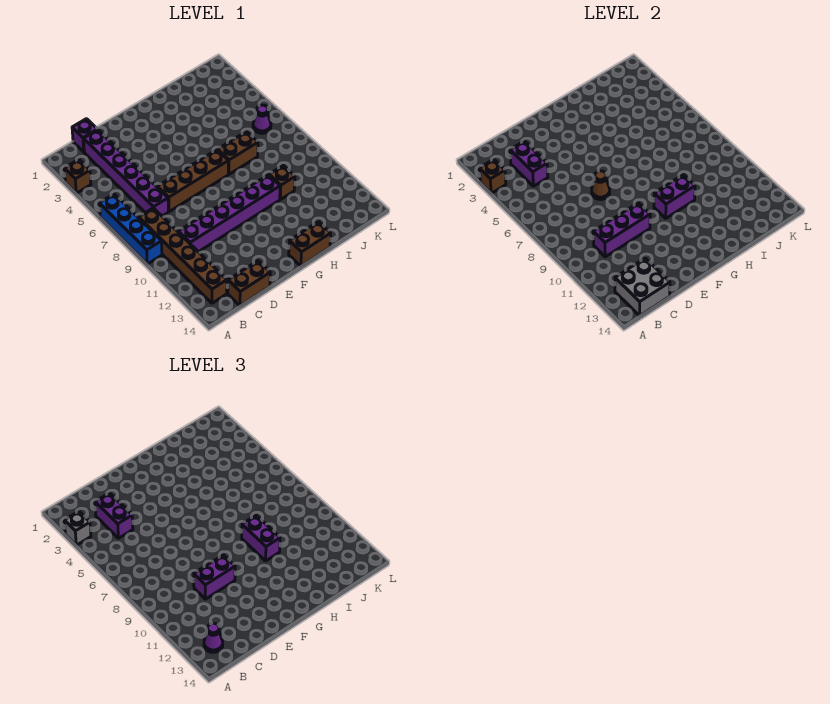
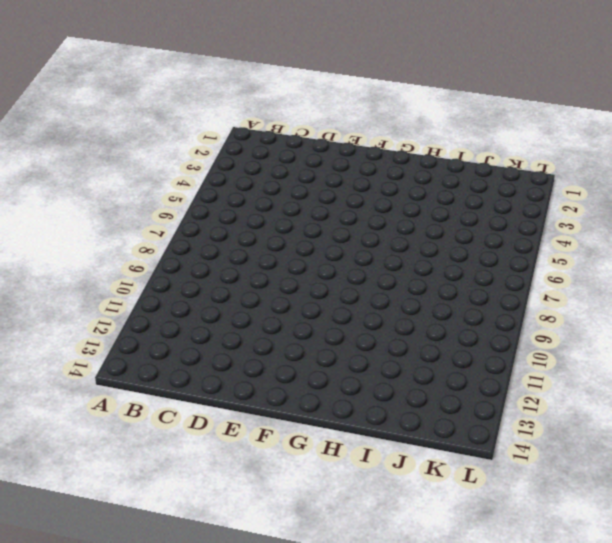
none -> brown 1x1 brick [64,159,91,193]
none -> blue 1x4 brick [99,194,162,264]
none -> brown 1x6 brick [139,208,227,303]

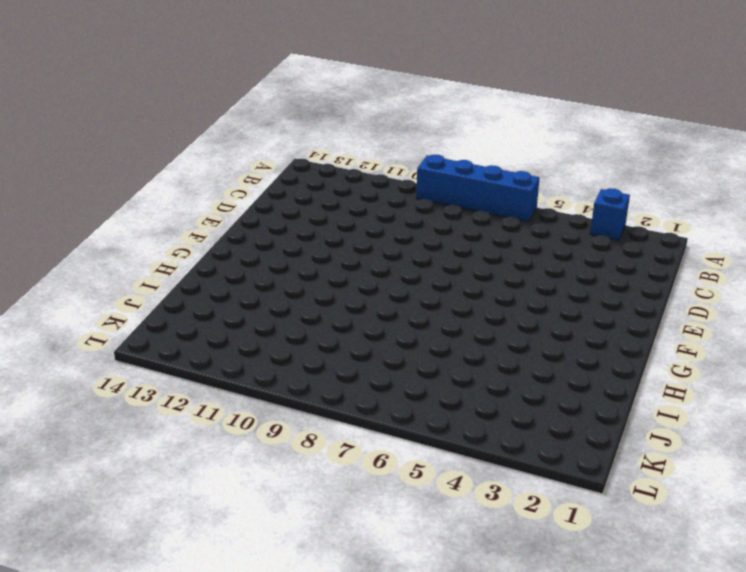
blue 1x1 brick [590,188,630,240] -> brown 1x1 brick [64,159,91,193]
none -> brown 1x6 brick [139,208,227,303]
none -> purple 1x1 brick [72,119,97,152]
none -> purple 1x6 brick [84,130,168,216]

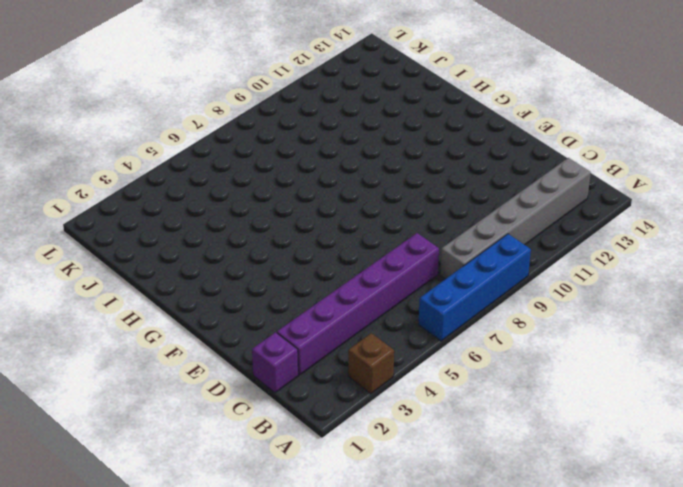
grey 1x6 brick [440,158,591,279] -> brown 1x6 brick [139,208,227,303]
none -> purple 1x6 brick [178,175,280,252]
none -> brown 1x2 brick [228,261,270,306]
none -> brown 1x4 brick [157,150,228,212]

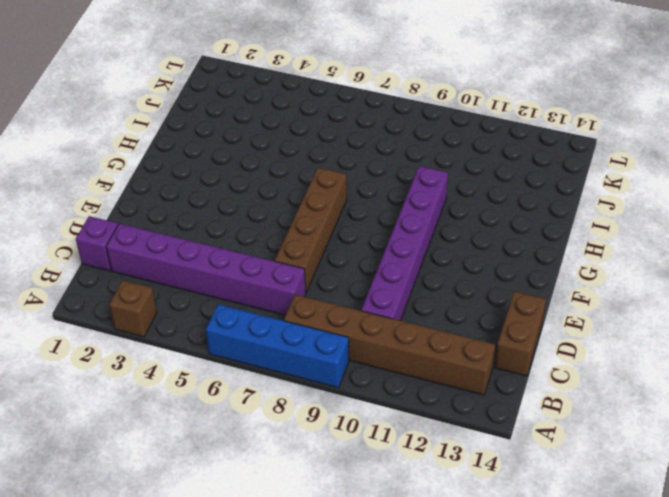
none -> brown 1x2 brick [289,222,331,266]
none -> brown 1x2 brick [218,132,258,174]
none -> brown 1x1 brick [269,166,295,200]

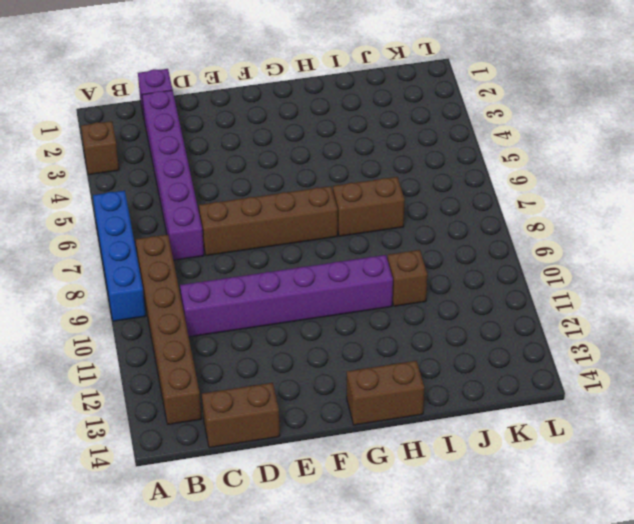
none -> purple 1x1 cone [253,105,271,133]
none -> brown 1x1 brick [479,159,506,193]
none -> grey 2x2 brick [615,258,670,316]

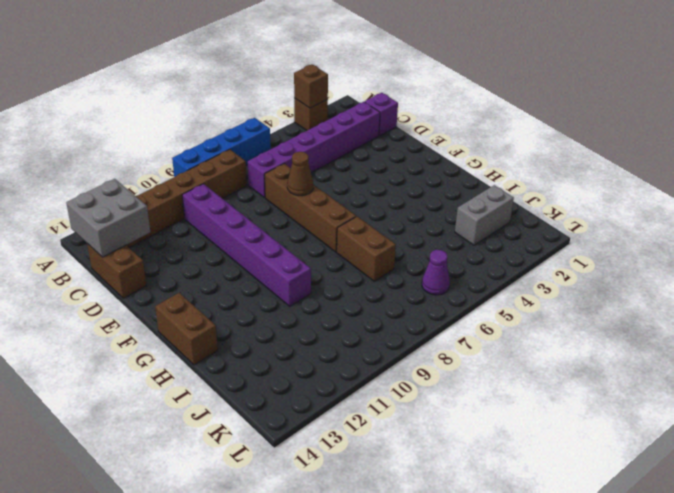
grey 1x2 brick [455,185,514,245] -> none
none -> brown 1x1 brick [269,166,295,200]
none -> purple 1x2 brick [510,141,548,186]
none -> purple 1x3 brick [593,203,650,257]

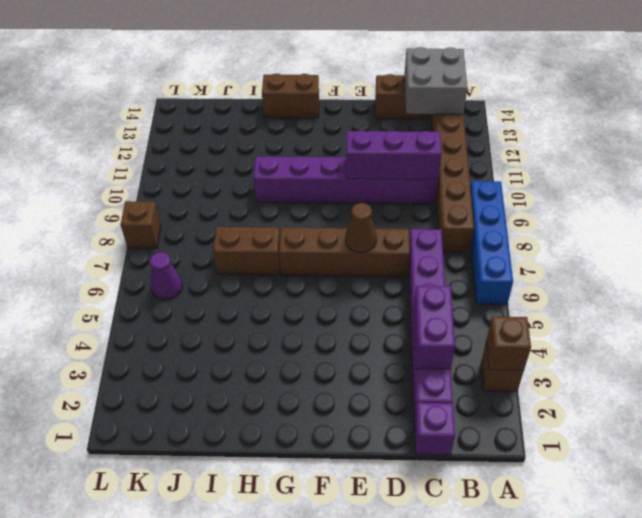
brown 1x1 brick [120,201,161,248] -> brown 1x1 brick moved to [269,166,295,200]
none -> purple 1x2 brick [654,175,695,218]
none -> grey 1x1 brick [64,511,91,545]
none -> purple 1x1 cone [204,623,223,652]

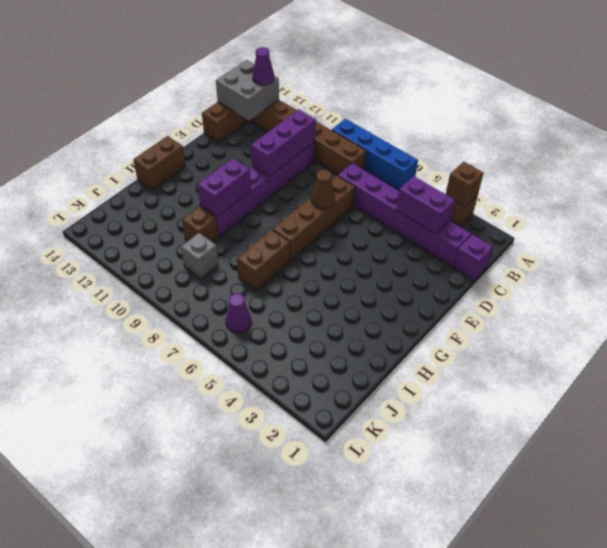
grey 1x1 brick [181,233,218,279] -> grey 1x1 brick moved to [64,511,91,545]
none -> purple 1x2 brick [95,493,133,538]
none -> purple 1x2 brick [194,555,235,599]
none -> purple 1x2 brick [242,516,280,561]

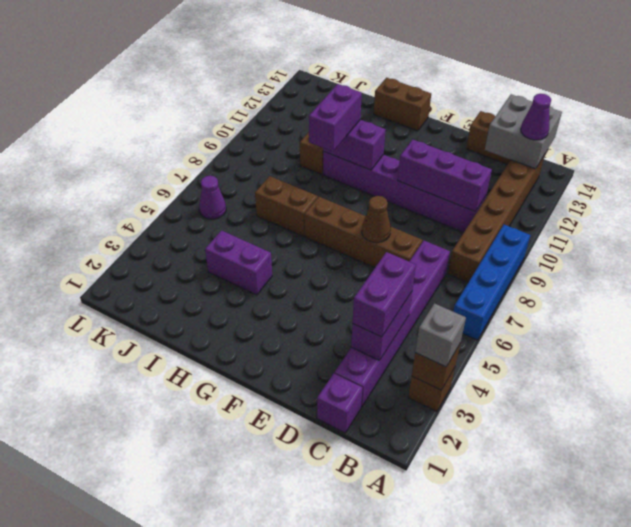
purple 1x2 brick [205,230,272,295] -> purple 1x2 brick moved to [194,555,235,599]

